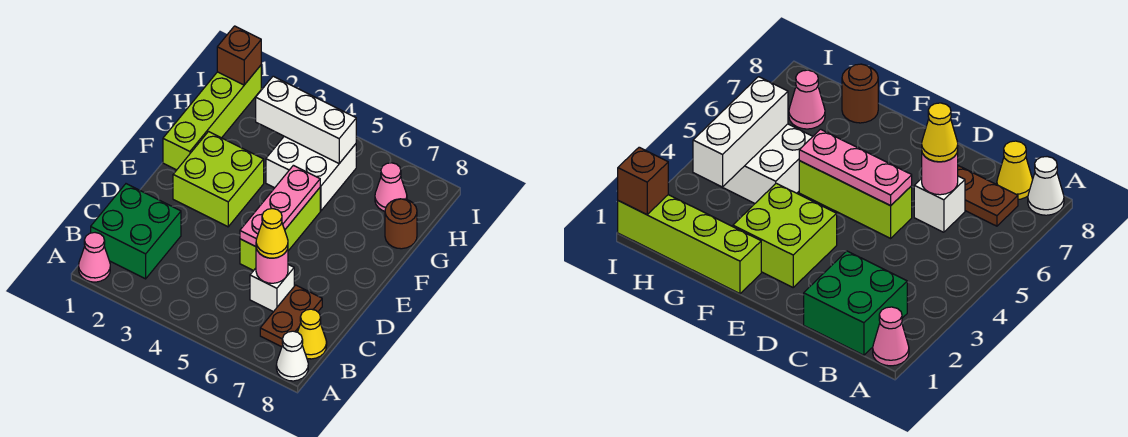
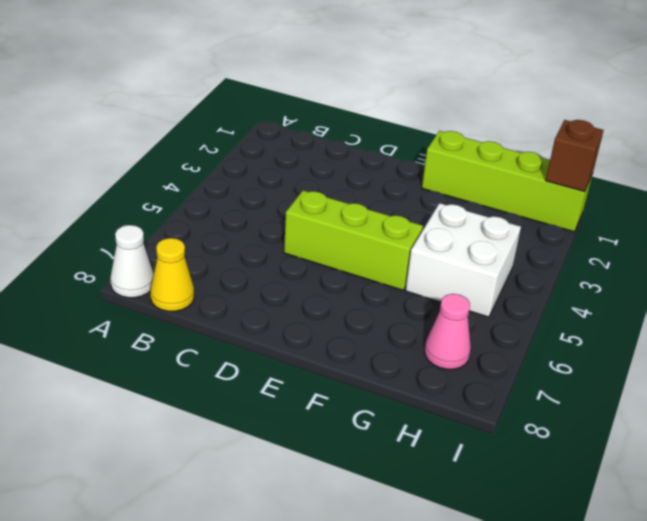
none -> pink 1x1 cone [79,233,110,282]
none -> green 2x2 brick [91,184,181,279]
none -> brown 1x2 plate [260,285,322,347]

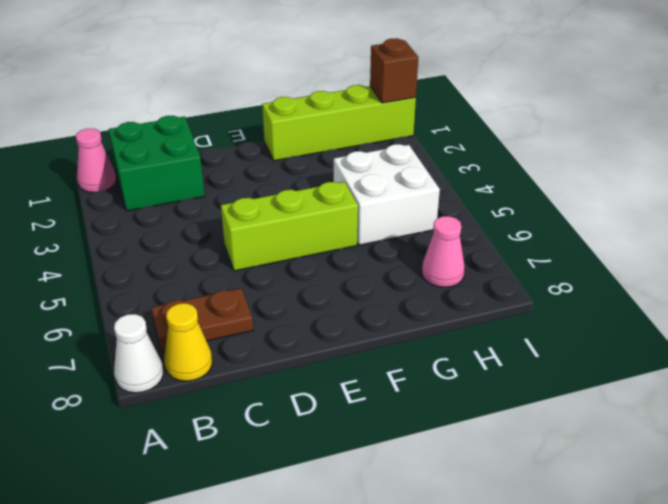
none -> white 1x1 brick [250,265,294,312]
none -> lime 2x2 brick [173,132,264,227]
none -> brown 1x1 round brick [385,199,417,249]

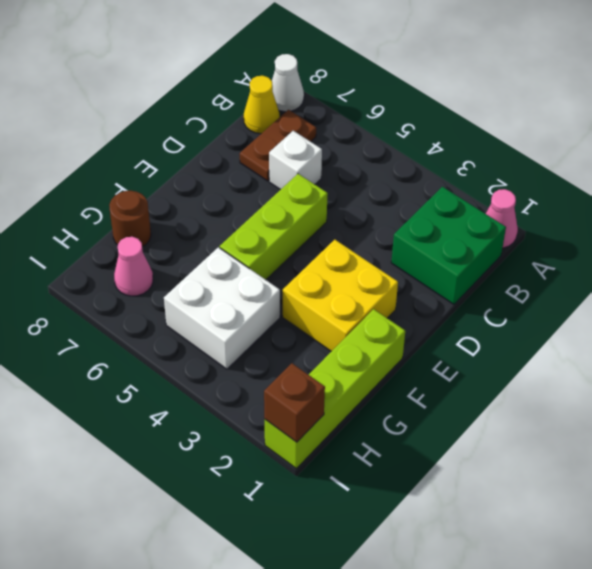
yellow 2x2 brick [283,240,398,351] -> lime 2x2 brick [173,132,264,227]
none -> pink 1x1 round brick [256,248,288,283]
none -> pink 1x3 plate [240,165,320,247]
none -> white 1x3 brick [256,76,356,163]

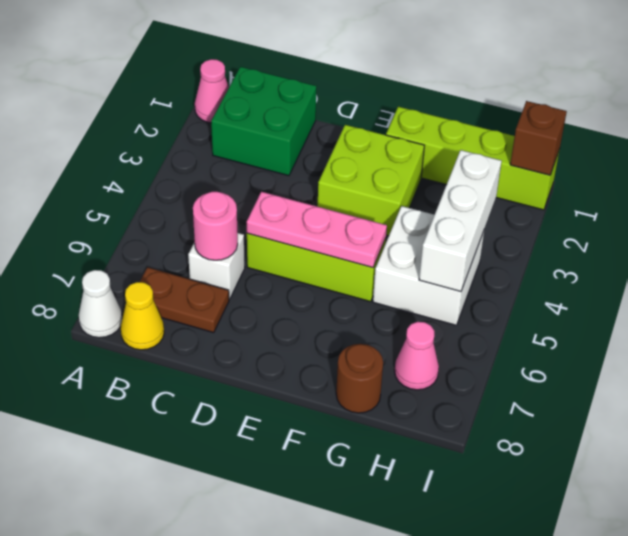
none -> yellow 1x1 cone [256,209,288,258]

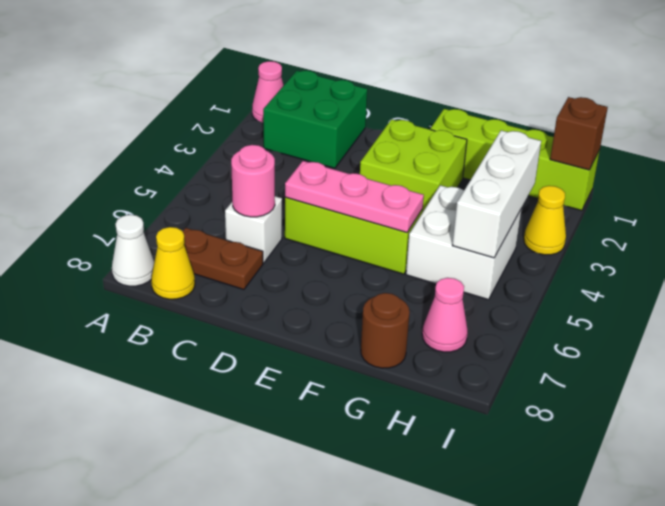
yellow 1x1 cone [524,186,566,255] -> yellow 1x1 cone moved to [256,209,288,258]

